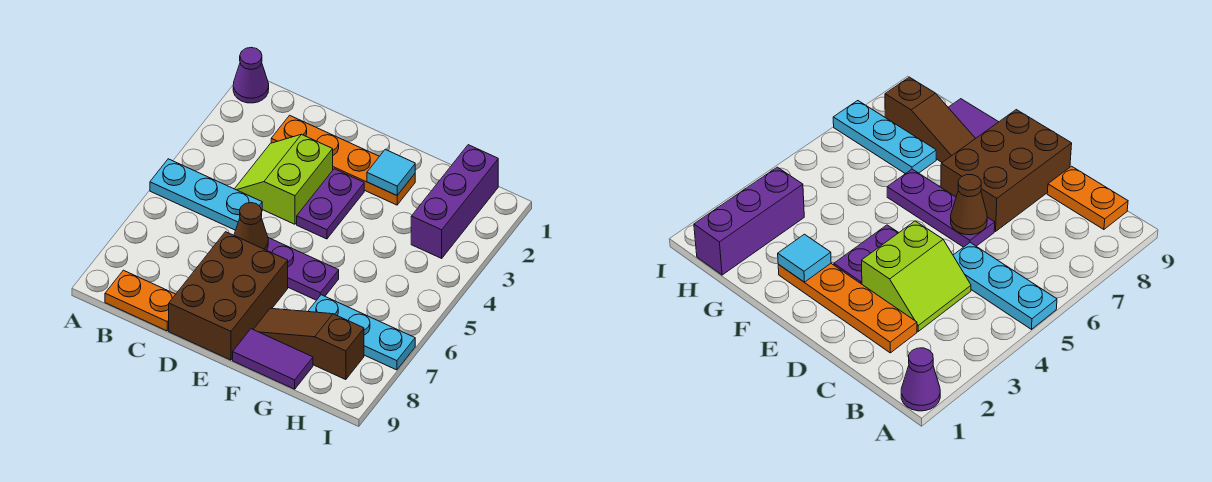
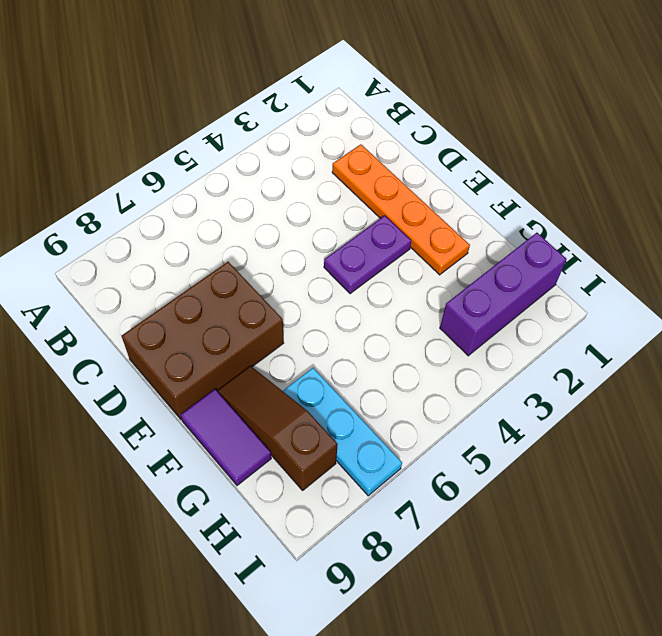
none -> purple 1x1 cone [233,47,269,103]
none -> cyan 1x3 plate [150,159,262,230]
none -> orange 1x2 plate [105,270,176,331]

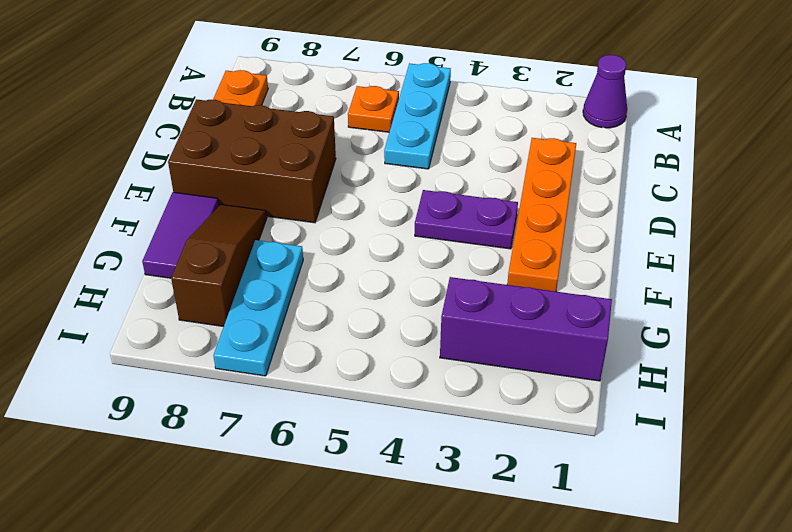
orange 1x1 plate [348,86,399,132] -> none
none -> lime 2x2 slope [235,134,333,224]
none -> purple 1x3 plate [267,238,339,300]
none -> brown 1x1 cone [234,203,268,250]

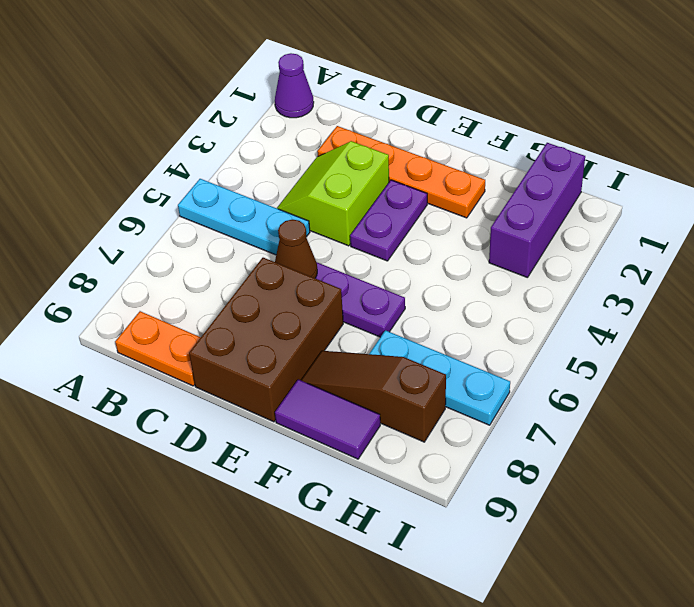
none -> cyan 1x1 tile [367,149,415,195]

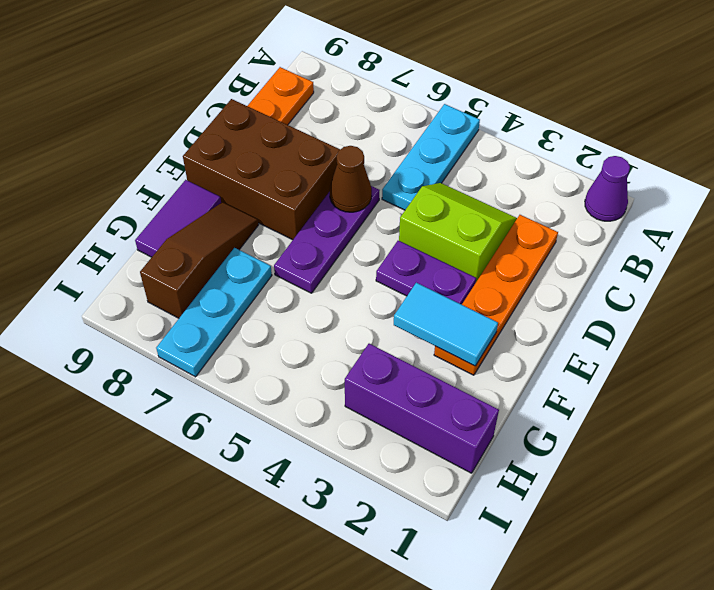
cyan 1x2 tile [394,283,498,366] -> cyan 1x1 tile [367,149,415,195]

